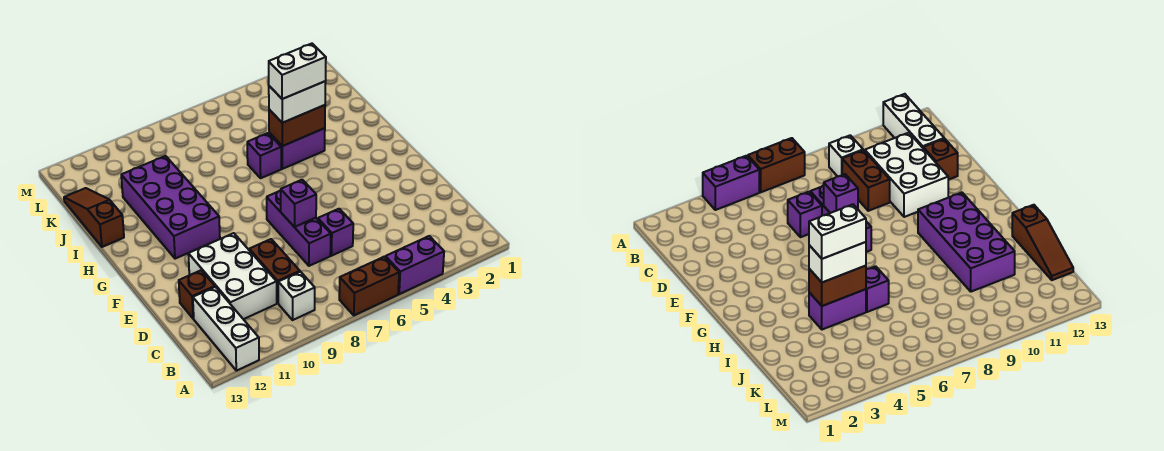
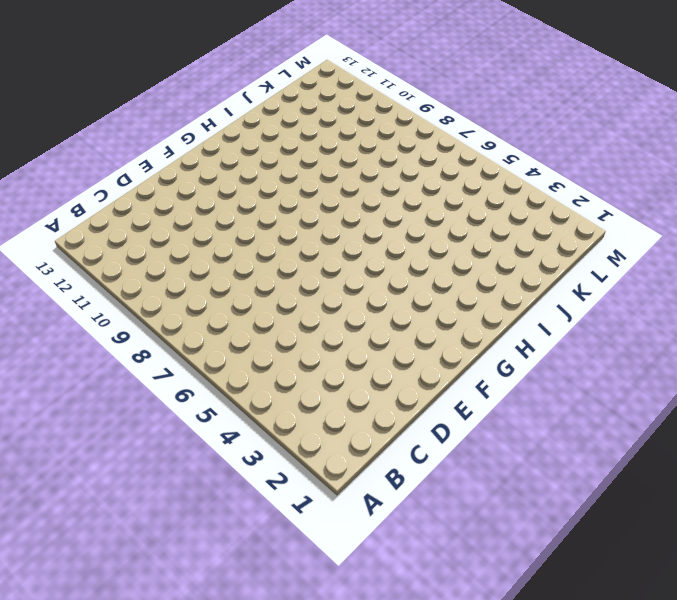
none -> purple 1x2 brick [385,236,444,294]
none -> brown 1x2 brick [339,257,399,315]
none -> white 1x3 brick [193,287,259,371]

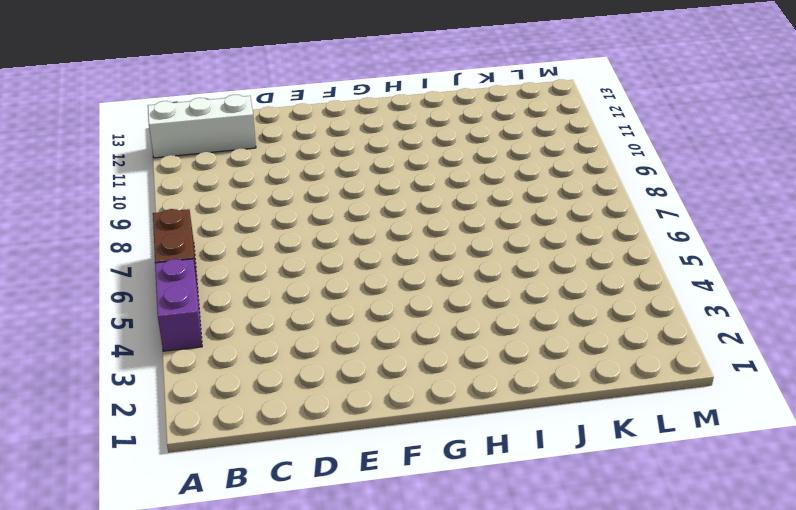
none -> white 1x1 brick [278,272,315,320]
none -> brown 1x2 brick [249,239,300,303]
none -> white 2x3 brick [188,233,277,319]

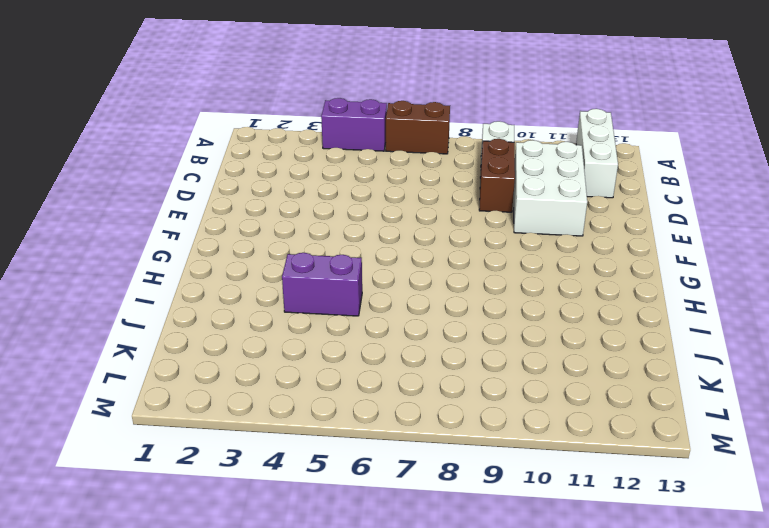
none -> purple 1x1 brick [318,209,353,256]
none -> purple 1x3 brick [267,190,331,266]
none -> brown 1x1 brick [179,270,215,319]

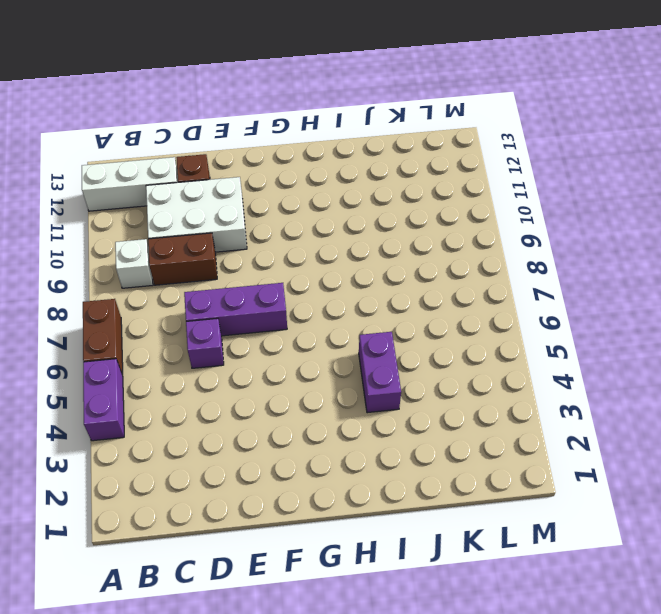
none -> purple 2x4 brick [121,156,220,259]
none -> purple 1x1 brick [247,133,281,178]
none -> brown 1x3 slope [64,188,124,247]

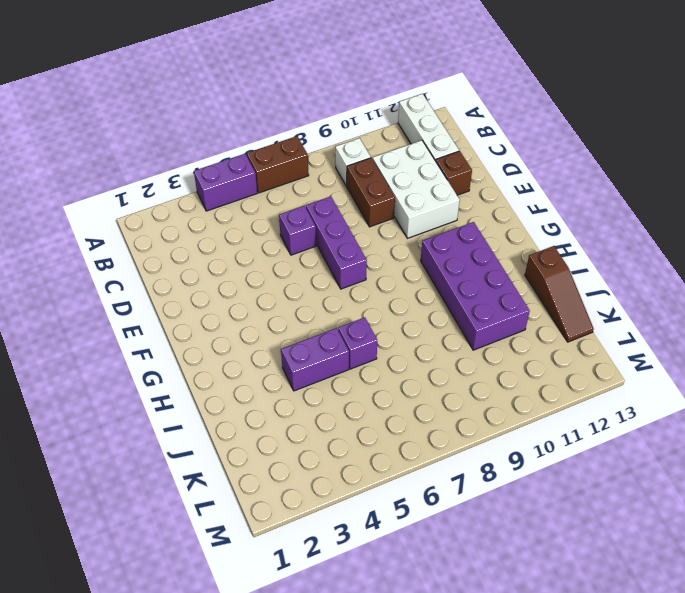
none -> purple 1x1 brick [281,180,316,227]
none -> brown 1x2 brick [269,105,325,146]
none -> white 1x2 brick [269,81,326,123]

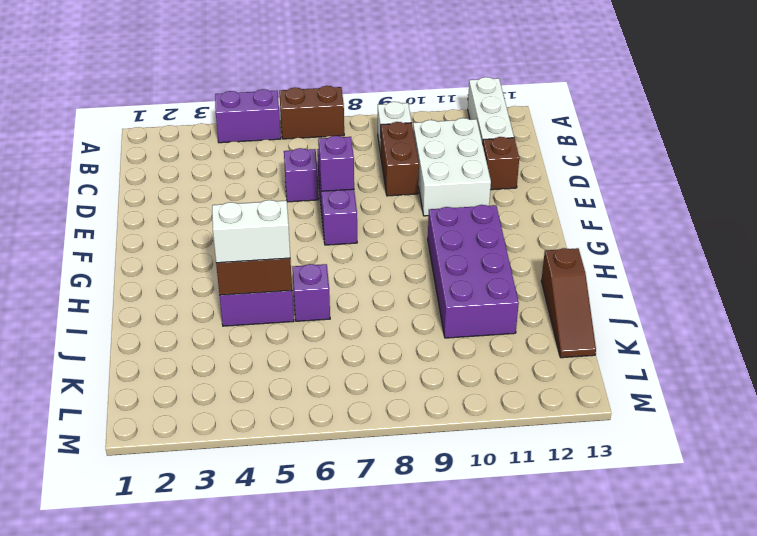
none -> white 1x2 brick [269,44,326,99]

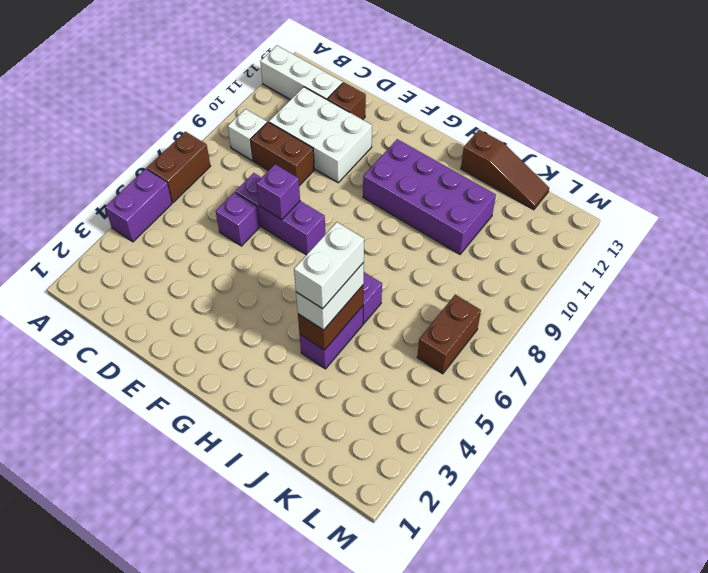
brown 1x2 brick [417,295,481,374] -> none

